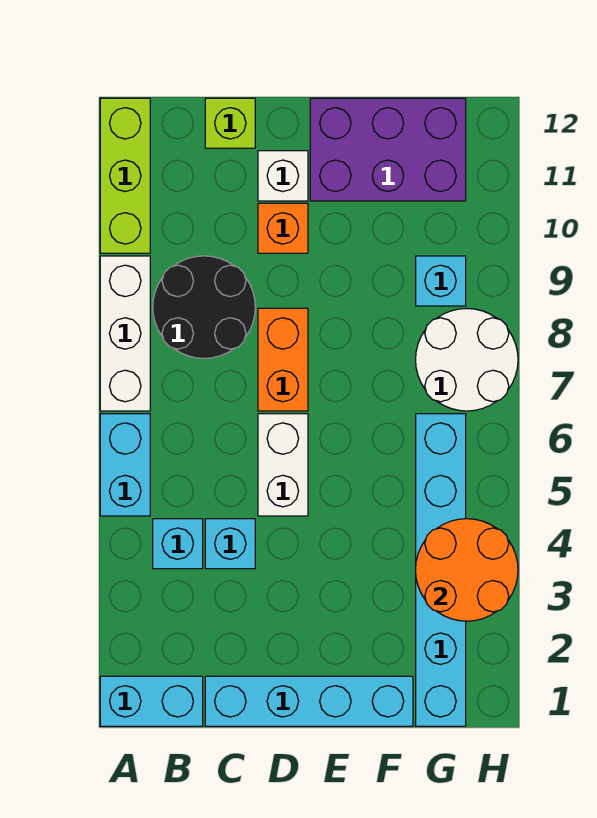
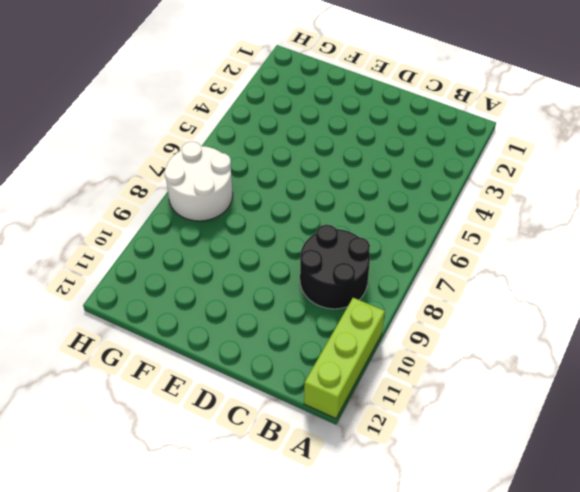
none -> cyan 1x2 brick [100,676,203,726]
none -> cyan 1x2 brick [100,414,150,516]
none -> white 1x3 brick [100,256,150,411]

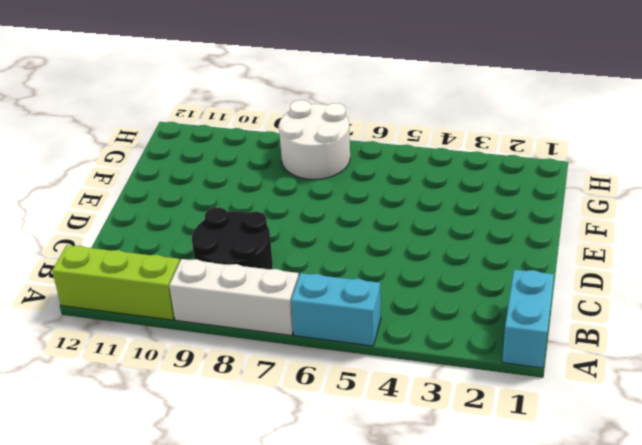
none -> cyan 1x1 brick [153,519,203,569]
none -> cyan 1x4 brick [205,676,413,726]
none -> cyan 1x1 brick [205,519,255,569]

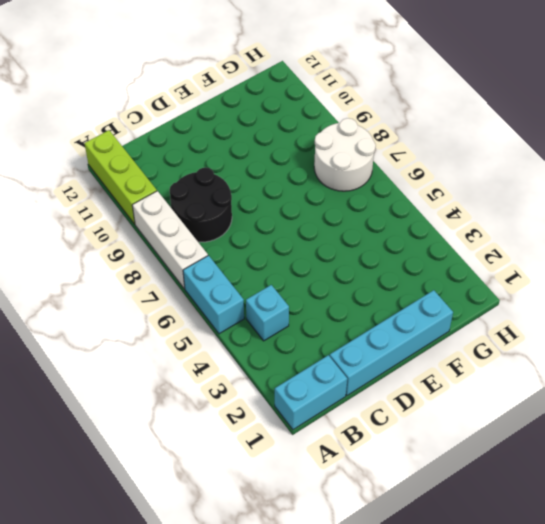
none -> cyan 1x1 brick [205,519,255,569]
none -> lime 1x1 brick [205,98,255,148]
none -> white 1x2 brick [258,414,308,516]

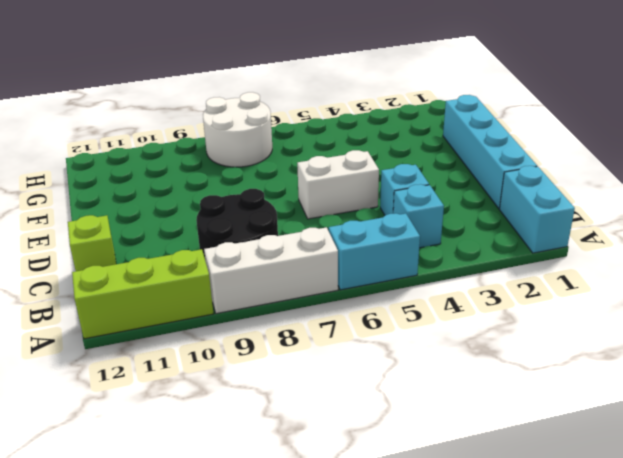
none -> orange 1x2 brick [258,308,308,411]
none -> orange 1x1 brick [258,203,308,253]
none -> white 1x1 brick [258,151,308,201]

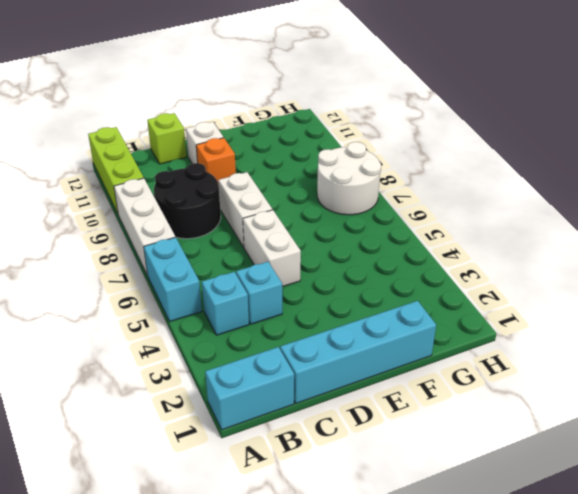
white 1x2 brick [218,172,272,247] -> orange 1x2 brick [258,308,308,411]
none -> purple 2x3 brick [310,98,466,201]
none -> cyan 1x6 brick [416,414,466,726]
none -> cyan 1x1 brick [416,256,466,306]

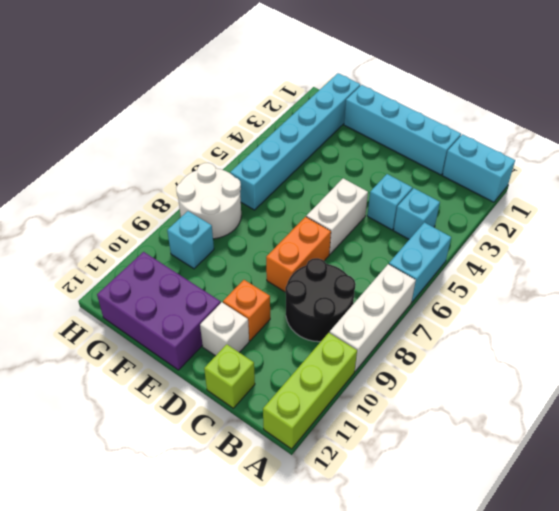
none -> orange 2x2 round brick [416,519,518,621]

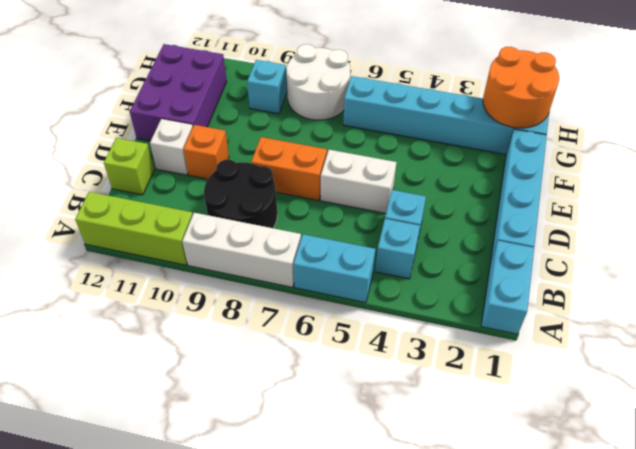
orange 2x2 round brick [483,47,559,128] -> orange 2x2 round brick moved to [416,519,518,621]

